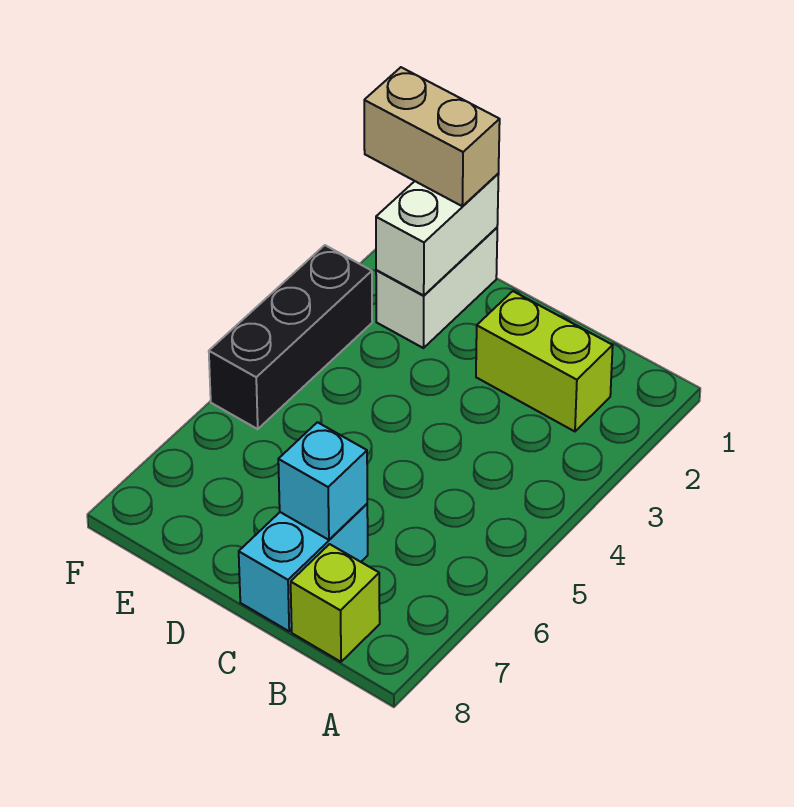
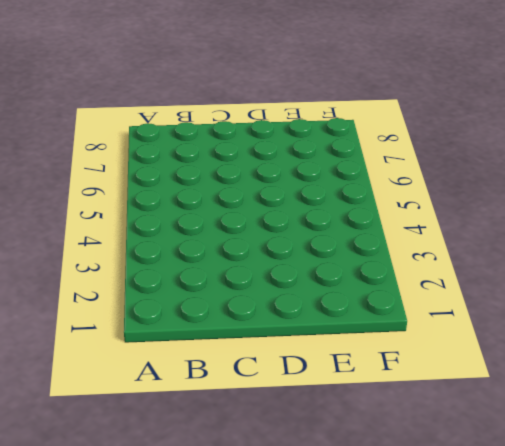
none -> lime 1x2 brick [476,291,613,431]
none -> lime 1x1 brick [291,544,380,662]

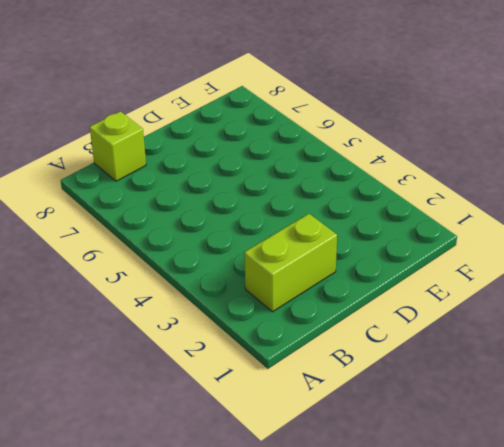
none -> cyan 1x2 brick [239,504,368,631]
none -> white 1x2 brick [376,228,497,348]

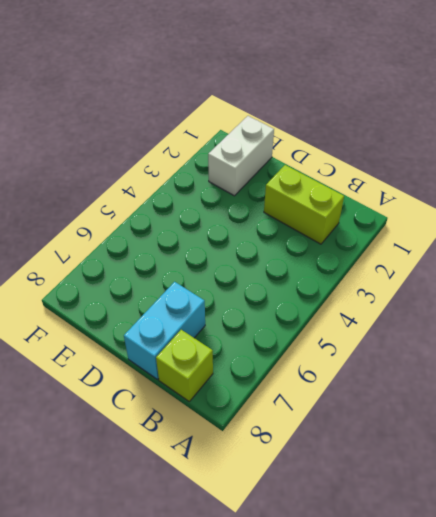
none -> black 1x3 brick [209,245,372,429]
none -> cyan 1x1 brick [278,422,367,540]

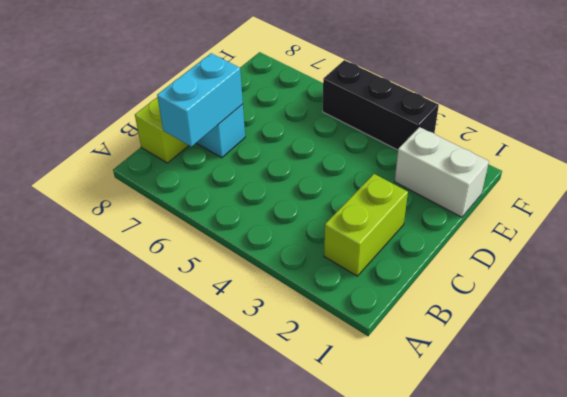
cyan 1x2 brick [157,53,243,147] -> cyan 1x1 brick [278,422,367,540]
none -> white 1x2 brick [376,174,499,295]
none -> tan 1x2 brick [364,67,500,206]

